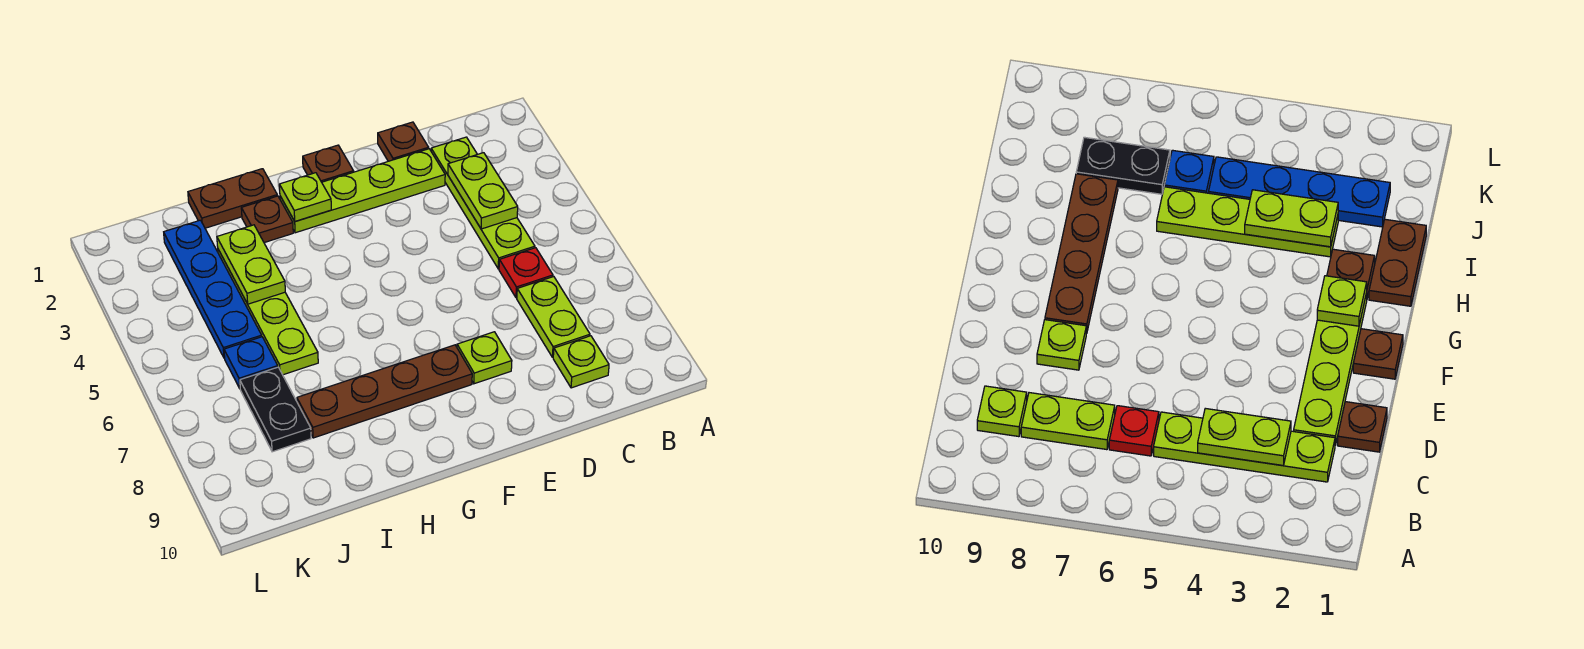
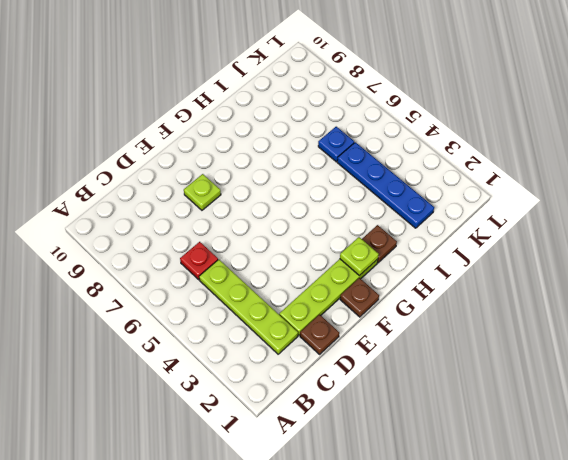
none -> lime 1x2 plate [517,277,590,357]
none -> lime 1x1 plate [553,336,609,388]
none -> brown 1x4 plate [297,345,472,438]

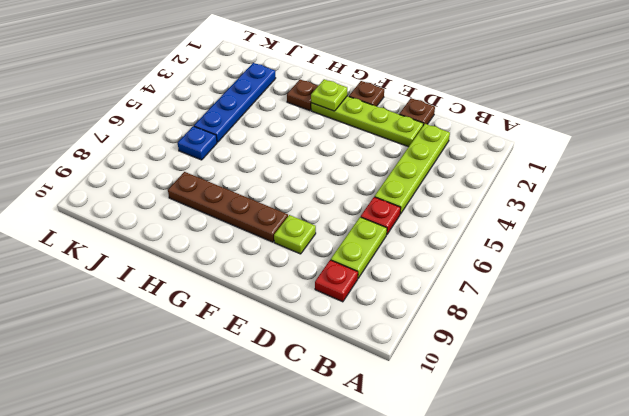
red 1x1 plate [315,260,358,302] -> lime 1x1 plate [553,336,609,388]
none -> brown 1x2 plate [188,169,277,228]
none -> lime 1x4 plate [218,250,318,375]
none -> black 1x2 plate [240,367,311,452]

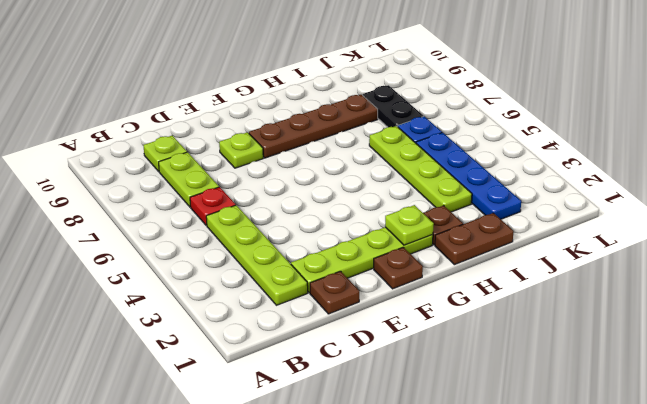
none -> lime 1x2 plate [448,153,518,229]
none -> lime 1x2 plate [217,225,285,304]

